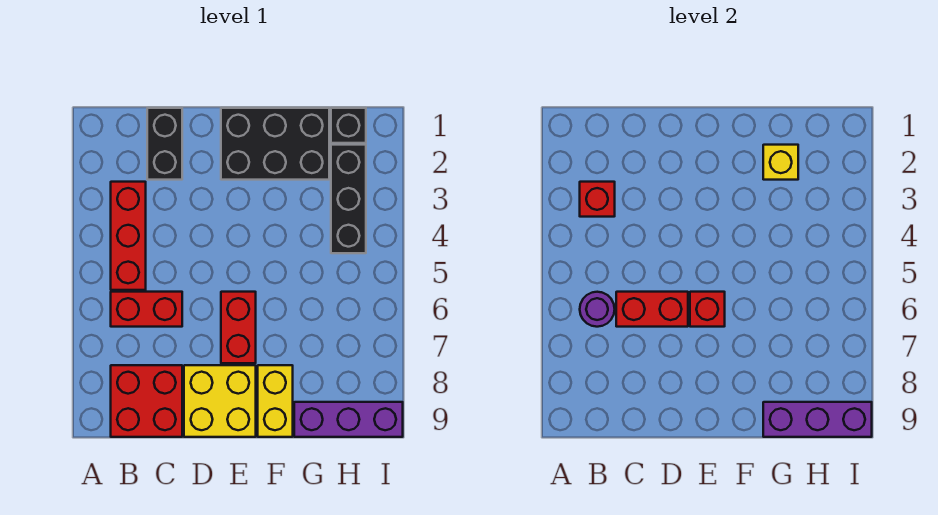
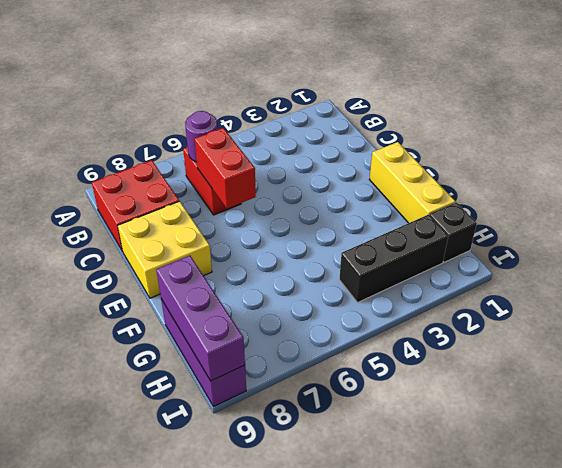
yellow 1x3 brick [370,142,455,223] -> black 2x3 brick [221,108,329,180]
none -> red 1x3 brick [111,182,146,290]
none -> black 1x2 brick [147,108,182,180]
none -> red 1x2 brick [221,292,256,363]

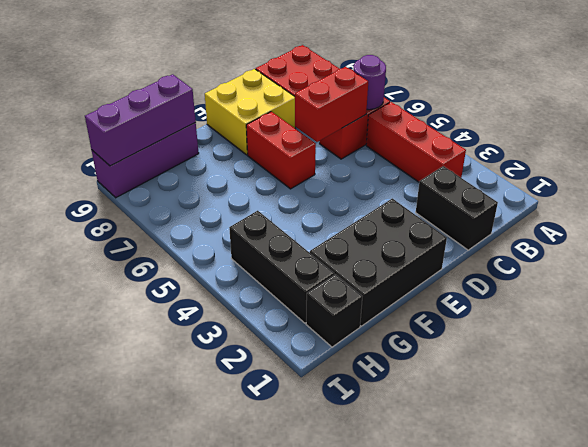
none -> yellow 1x2 brick [258,365,293,437]
none -> red 1x1 brick [580,182,615,217]
none -> red 1x1 brick [690,292,725,327]

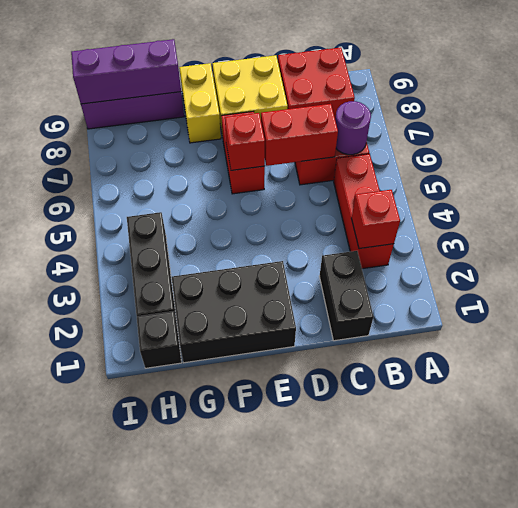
none -> yellow 1x1 brick [763,145,798,180]

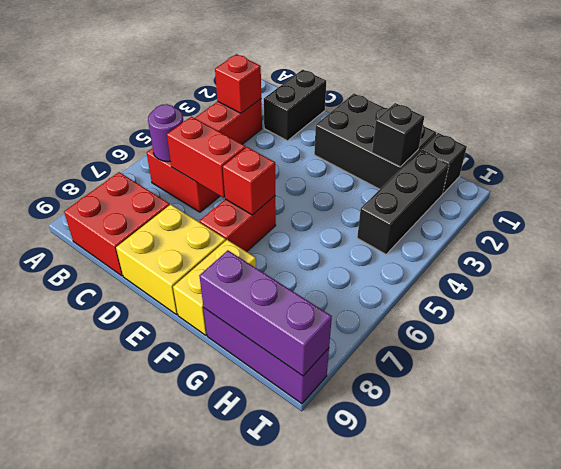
black 1x1 brick [372,103,424,167] -> yellow 1x1 brick [763,145,798,180]

